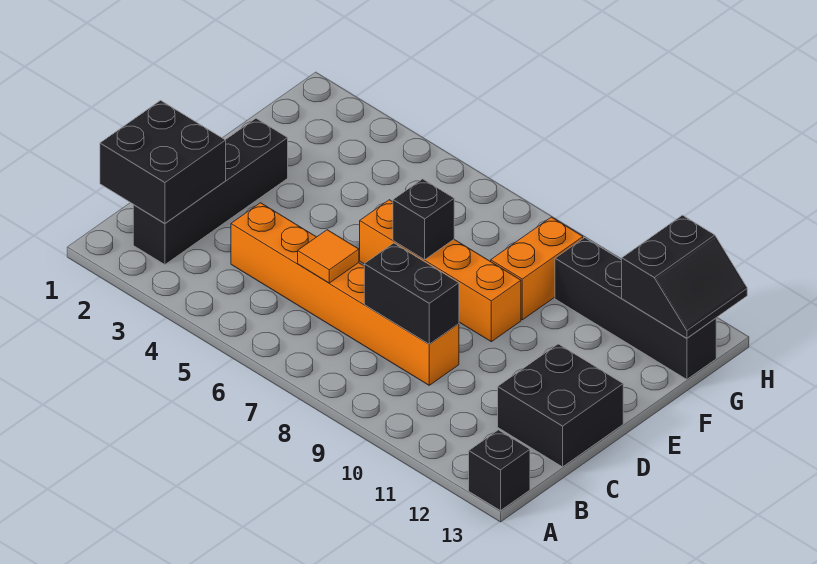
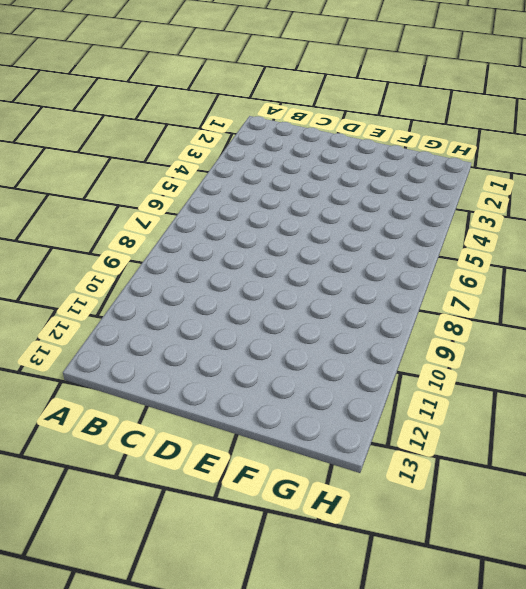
none -> black 1x1 brick [469,430,530,511]
none -> black 1x4 brick [133,119,288,265]
none -> orange 1x6 brick [231,203,459,385]

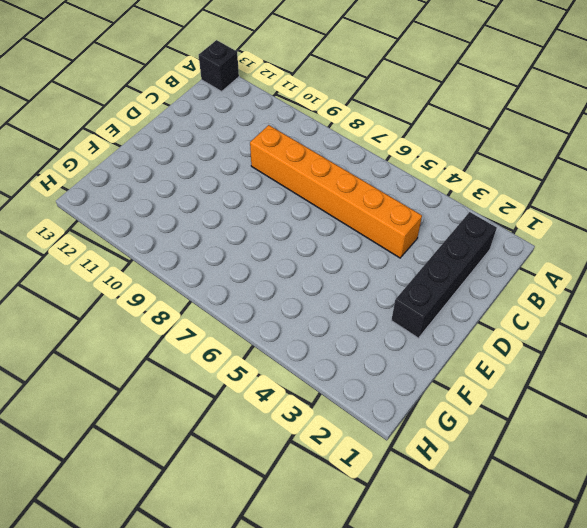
none -> black 2x2 brick [498,344,623,467]
none -> orange 1x4 brick [360,200,521,342]
none -> orange 1x2 brick [491,217,583,320]

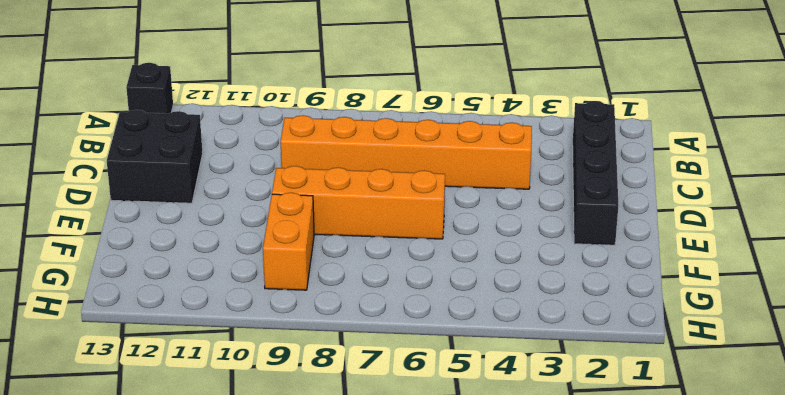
none -> black 1x4 brick [555,238,716,379]
none -> black 2x2 brick [100,100,226,223]
none -> orange 1x1 tile [298,230,359,283]

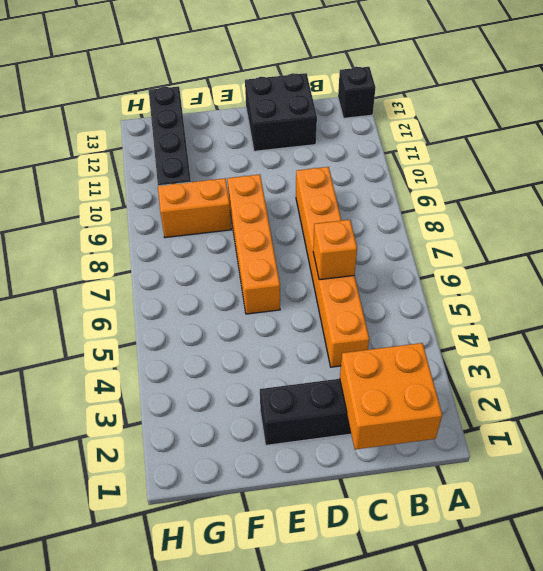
orange 2x2 brick [340,343,442,450] -> black 2x2 brick [100,100,226,223]
orange 1x1 brick [313,220,357,280] -> orange 1x1 tile [298,230,359,283]
none -> black 1x2 brick [364,243,459,344]
none -> black 1x1 brick [393,179,454,260]
none -> black 2x2 slope [622,215,747,338]

